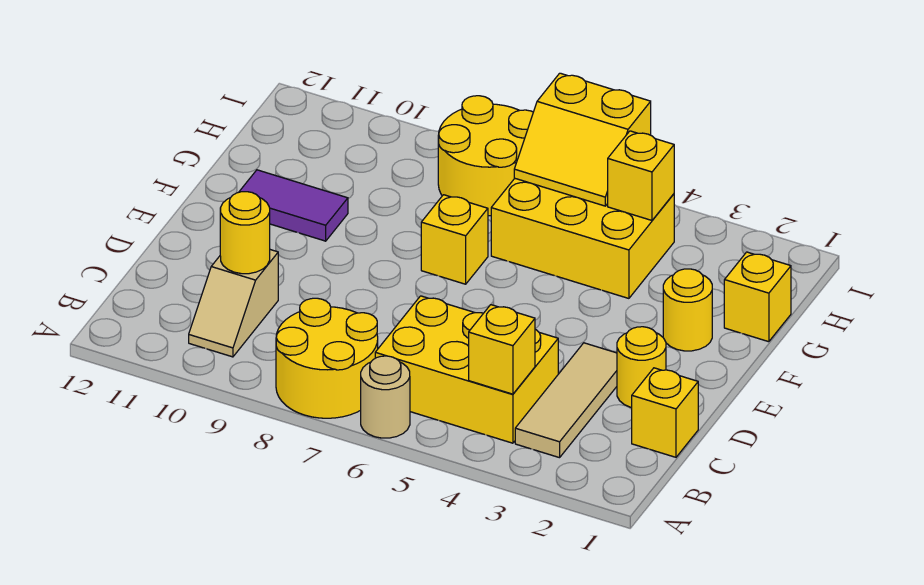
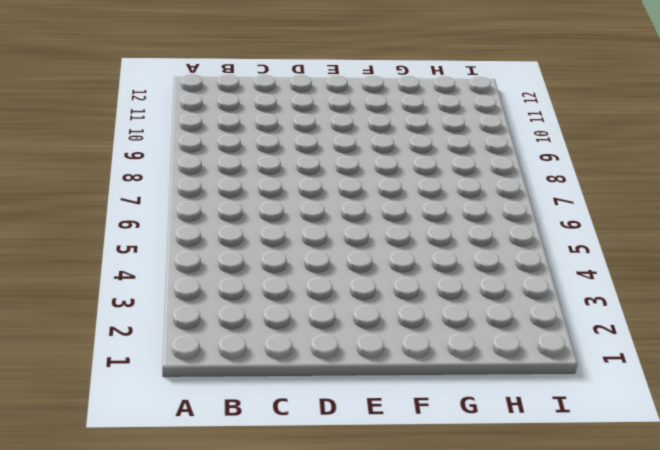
none -> tan 1x1 round brick [361,356,410,438]
none -> yellow 2x2 round brick [276,298,378,418]
none -> tan 1x3 tile [515,343,617,458]

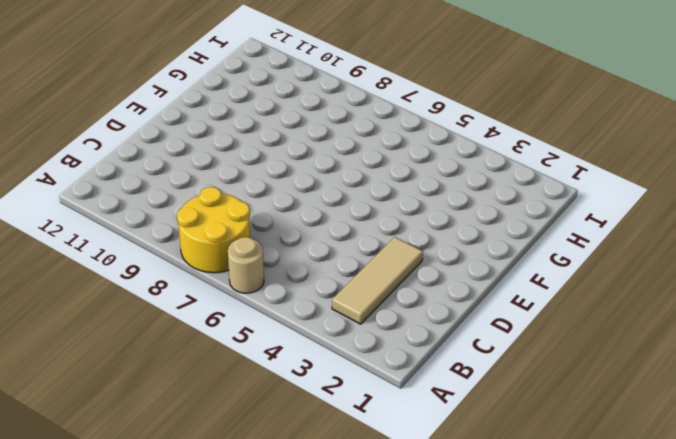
none -> yellow 2x3 brick [375,296,558,443]
none -> tan 1x2 slope [189,250,278,357]
none -> yellow 1x1 brick [632,368,698,457]

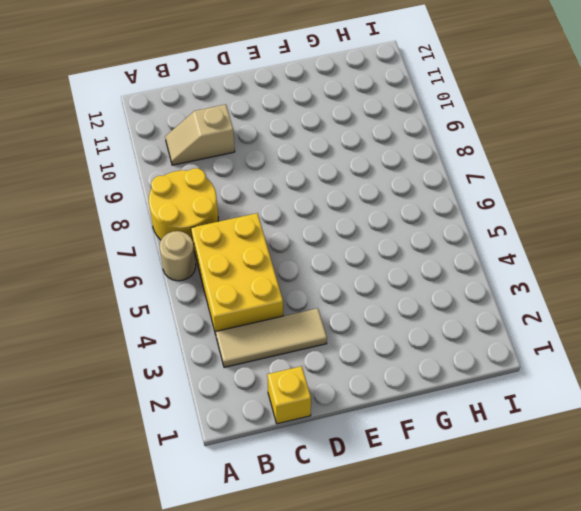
none -> yellow 1x1 round brick [617,327,666,408]
none -> yellow 1x1 round brick [663,269,712,351]
none -> yellow 1x1 brick [421,195,488,284]

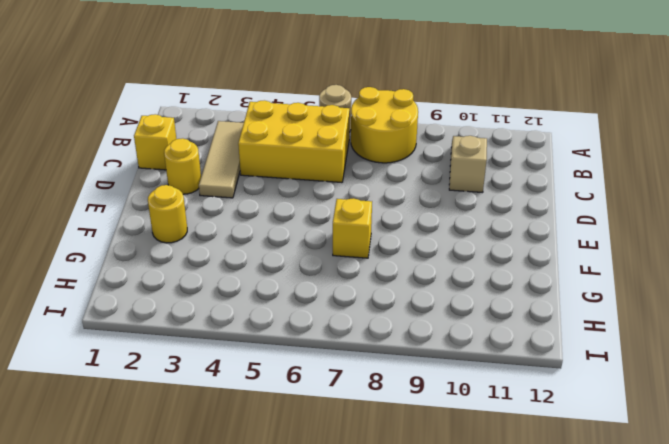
none -> purple 1x2 tile [239,170,348,241]
none -> yellow 1x1 brick [724,252,791,342]
none -> yellow 2x3 brick [491,179,674,298]

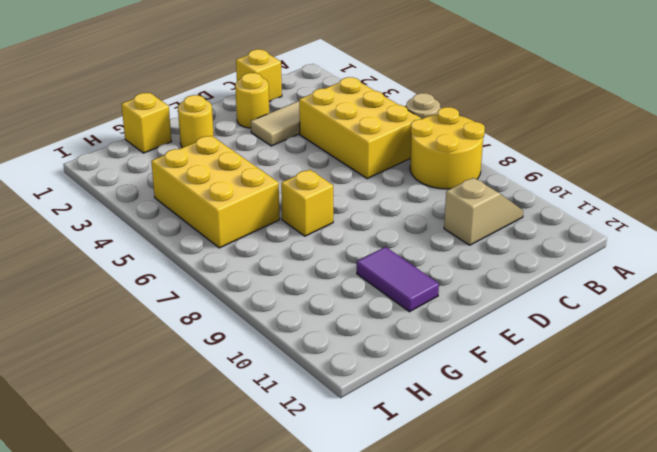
none -> yellow 2x2 round brick [438,96,533,216]
none -> yellow 1x1 brick [469,305,535,394]
none -> yellow 1x1 round brick [220,192,270,274]

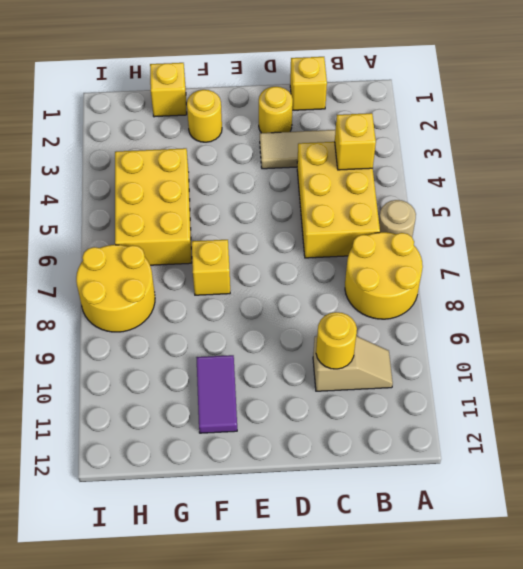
none -> yellow 1x1 brick [608,131,674,220]
none -> yellow 2x2 slope [514,73,651,206]

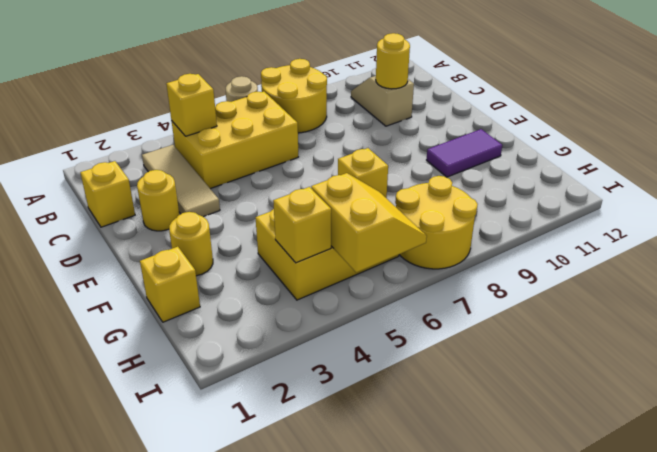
yellow 2x2 slope [311,173,427,273] -> yellow 2x2 slope turned to [514,73,651,206]

